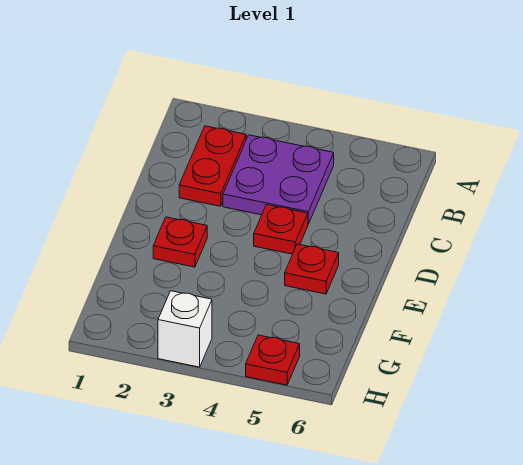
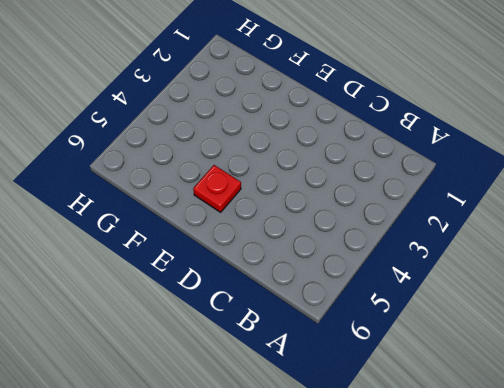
none -> red 1x2 plate [179,126,246,206]
none -> purple 2x2 plate [223,135,334,224]

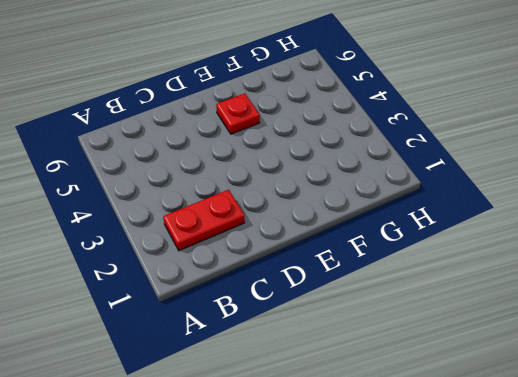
none -> purple 2x2 plate [223,135,334,224]
none -> red 1x1 plate [254,205,308,254]

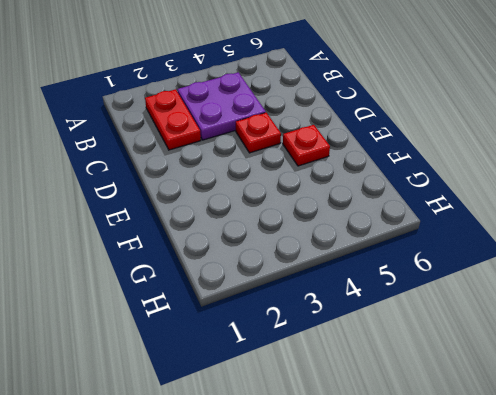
none -> red 1x1 plate [153,217,207,267]
none -> white 1x1 brick [158,291,212,367]

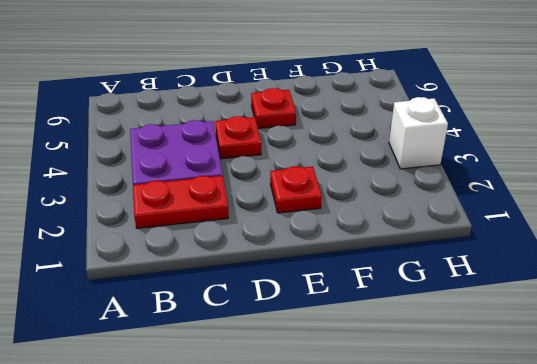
none -> red 1x1 plate [246,335,300,385]

